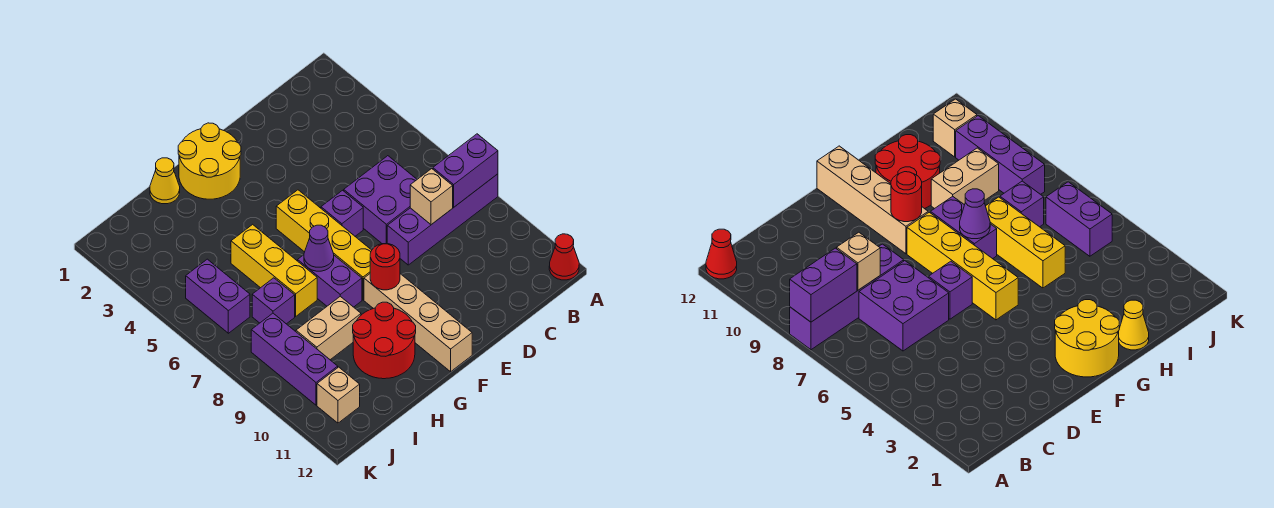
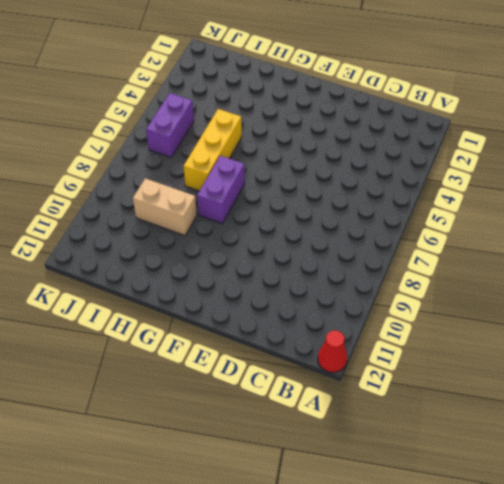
none -> purple 1x4 brick [387,174,498,265]
none -> purple 2x2 brick [344,156,417,244]
none -> purple 1x1 brick [321,190,363,236]

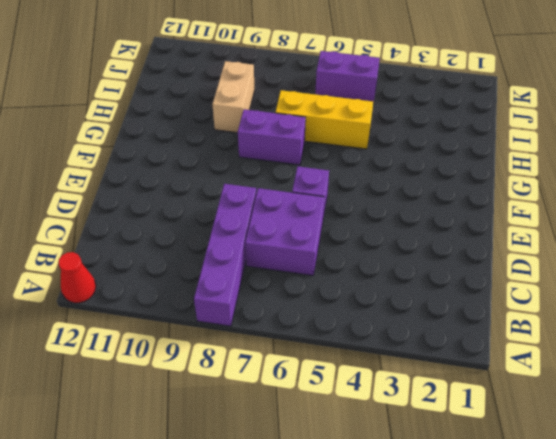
none -> yellow 2x2 round brick [178,123,241,199]
none -> yellow 1x4 brick [276,190,372,300]
none -> tan 1x4 brick [364,274,472,372]

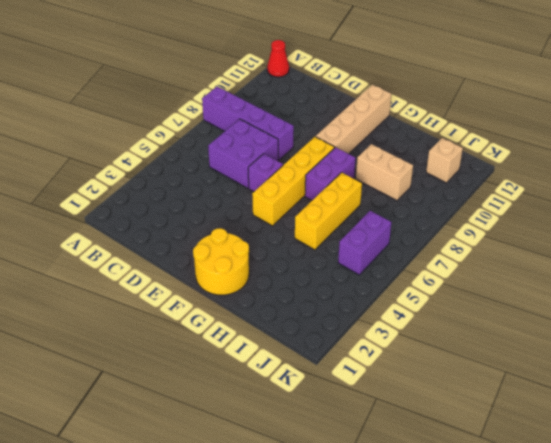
none -> red 2x2 round brick [353,302,416,379]
none -> yellow 1x1 cone [150,158,180,204]
none -> purple 1x1 brick [252,278,295,324]

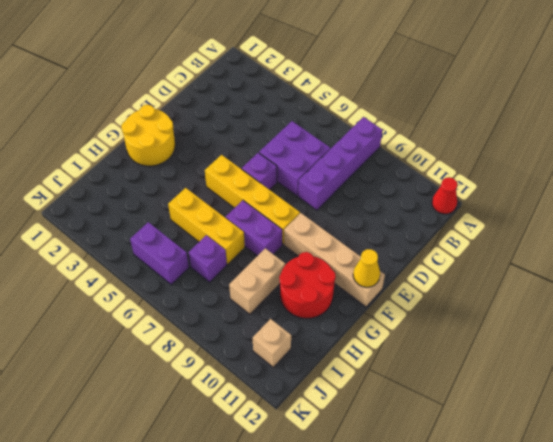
yellow 1x1 cone [353,249,380,287] -> yellow 1x1 cone moved to [150,158,180,204]
none -> purple 1x3 brick [251,313,338,405]
none -> purple 1x2 brick [433,134,498,207]
none -> tan 1x1 brick [410,169,453,225]

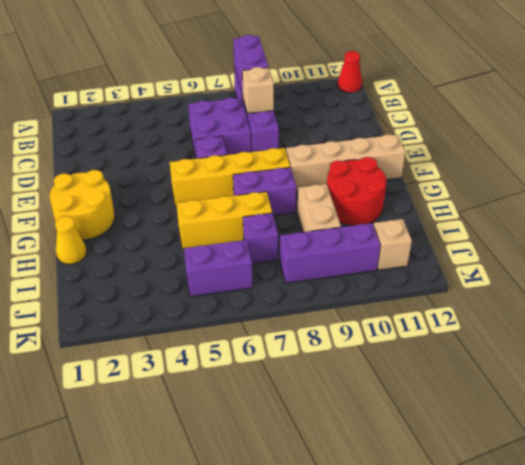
none -> red 1x1 round brick [370,244,400,290]
none -> purple 1x1 cone [304,225,334,271]

